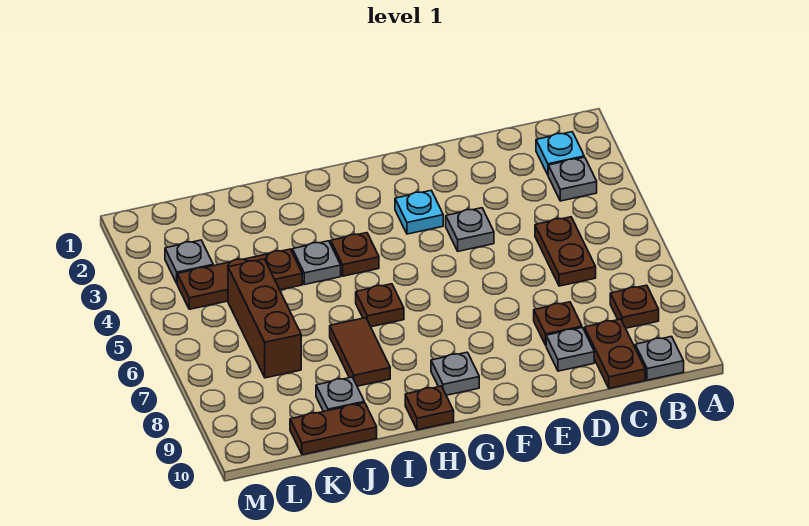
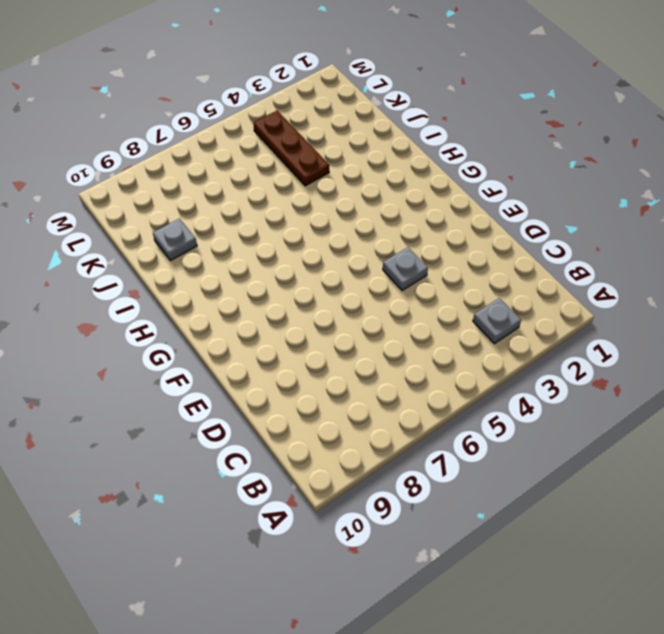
none -> cyan 1x1 plate [536,132,584,175]
none -> brown 1x1 plate [610,285,659,328]
none -> grey 1x1 plate [635,337,684,380]

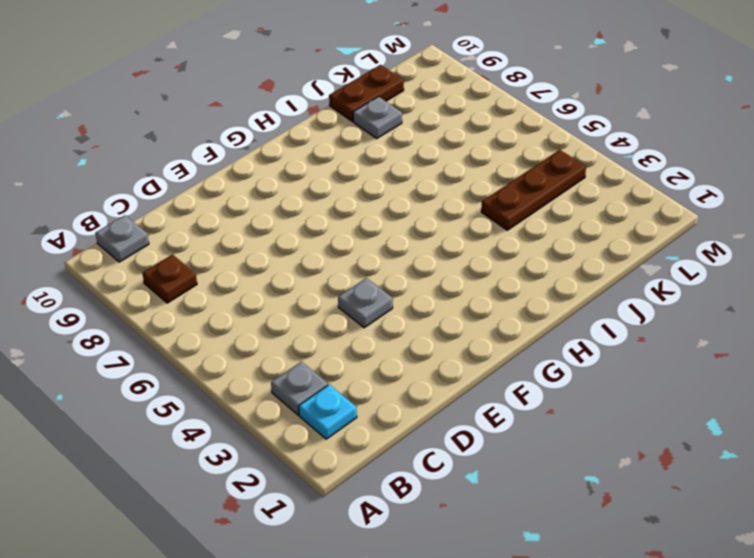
none -> brown 1x2 plate [535,217,596,286]
none -> brown 1x2 plate [585,319,645,388]
none -> brown 1x1 plate [534,302,582,345]

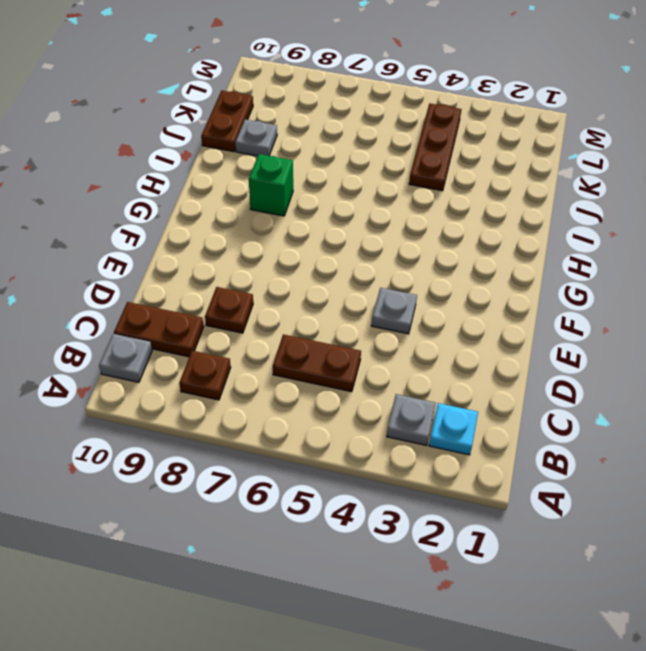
green 1x1 brick [249,154,293,216] -> none
none -> grey 1x1 plate [546,327,594,371]
none -> cyan 1x1 plate [395,191,443,234]
none -> grey 1x1 plate [431,352,479,395]

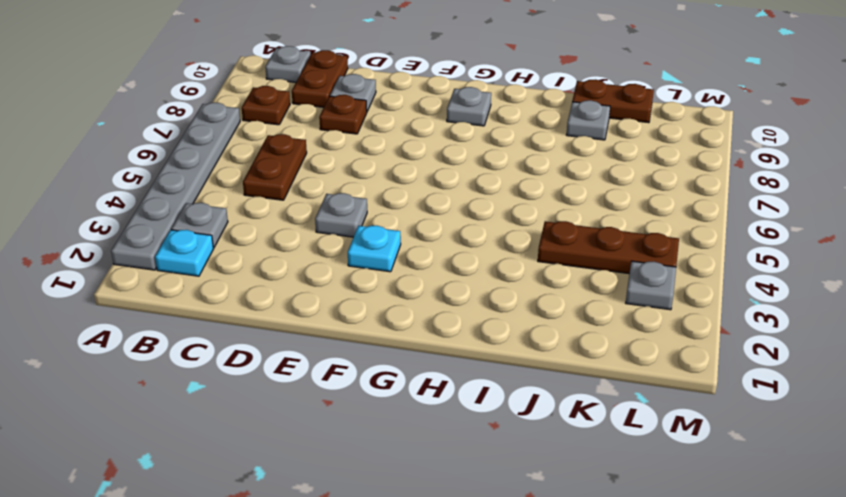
grey 1x6 plate [111,103,240,270] -> none
none -> brown 1x1 plate [331,233,379,276]
none -> brown 1x1 plate [356,284,404,327]
none -> brown 1x1 plate [405,386,454,430]

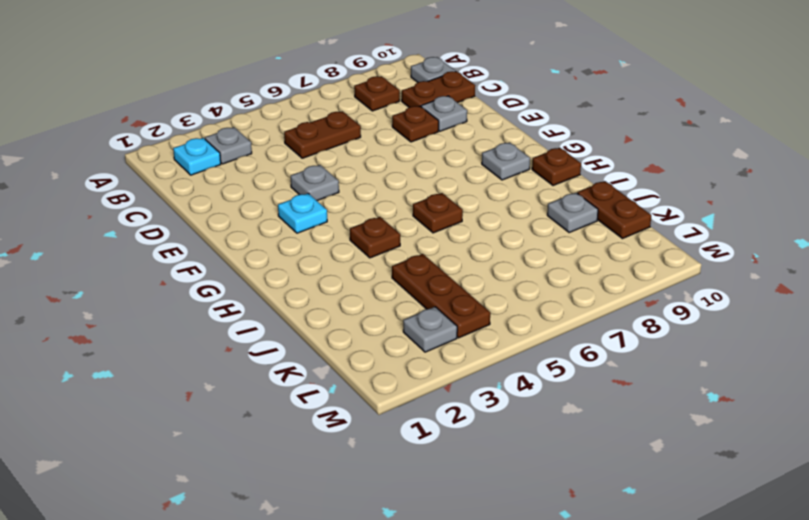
none -> grey 1x1 plate [292,241,341,285]
none -> brown 1x2 tile [330,318,390,386]
none -> brown 1x3 brick [228,259,301,378]

